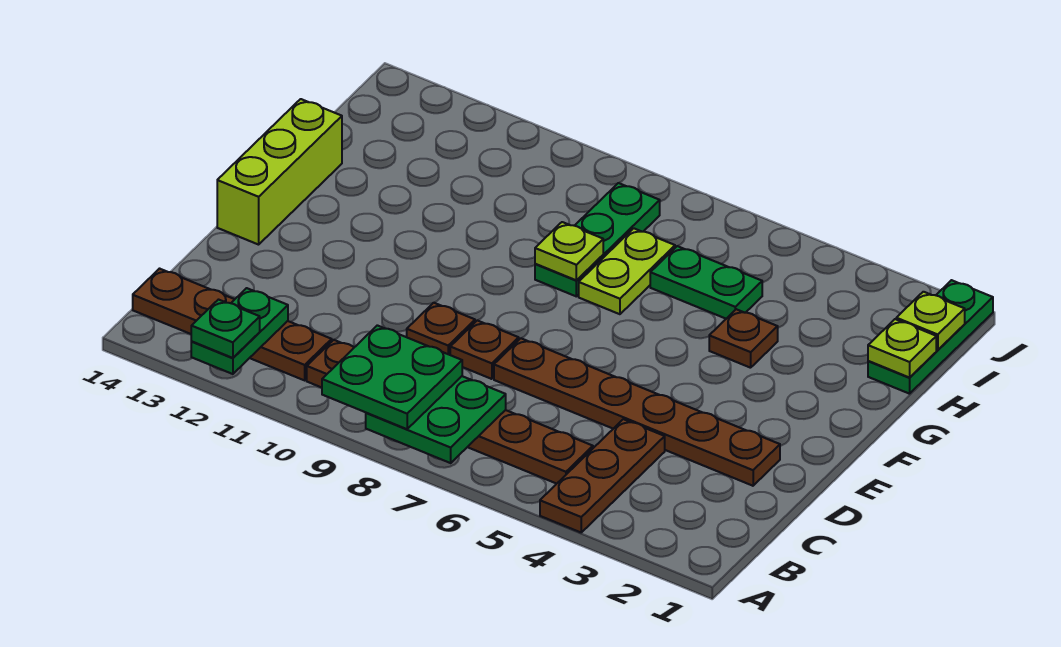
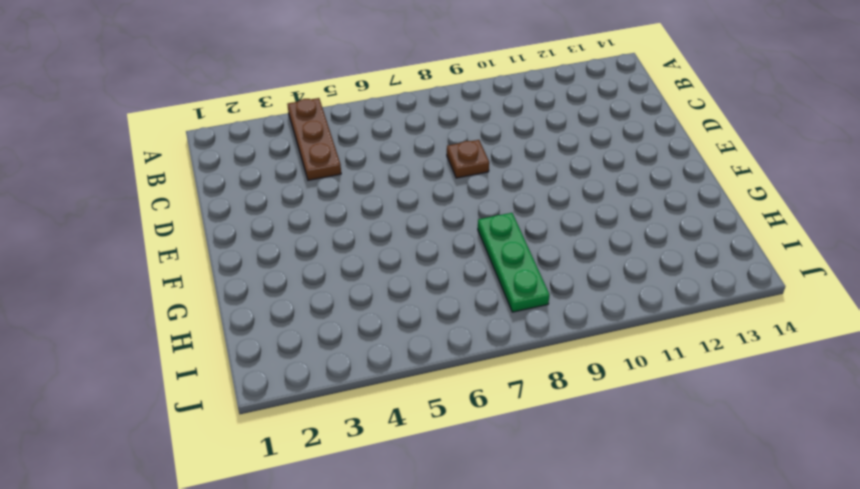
none -> brown 1x6 plate [307,340,593,484]
none -> brown 1x4 plate [133,269,332,380]
none -> brown 1x6 plate [494,338,780,486]

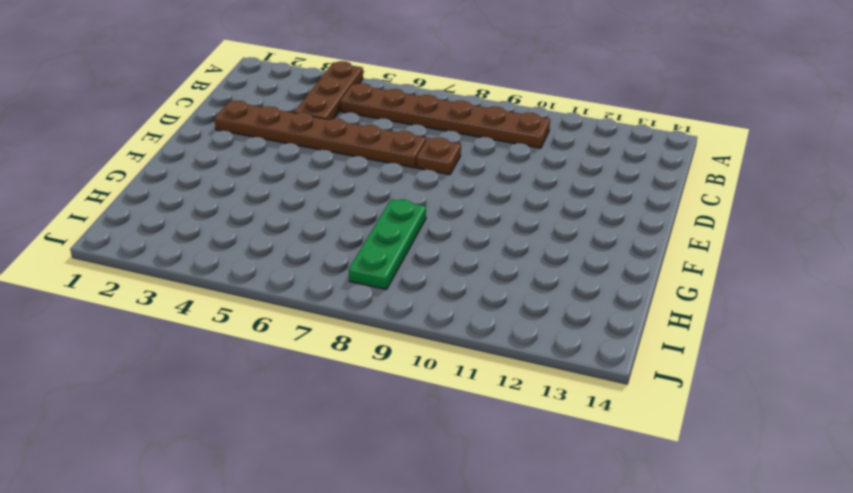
none -> brown 1x4 plate [133,269,332,380]
none -> brown 1x1 plate [407,303,475,355]
none -> lime 1x3 brick [217,99,342,245]

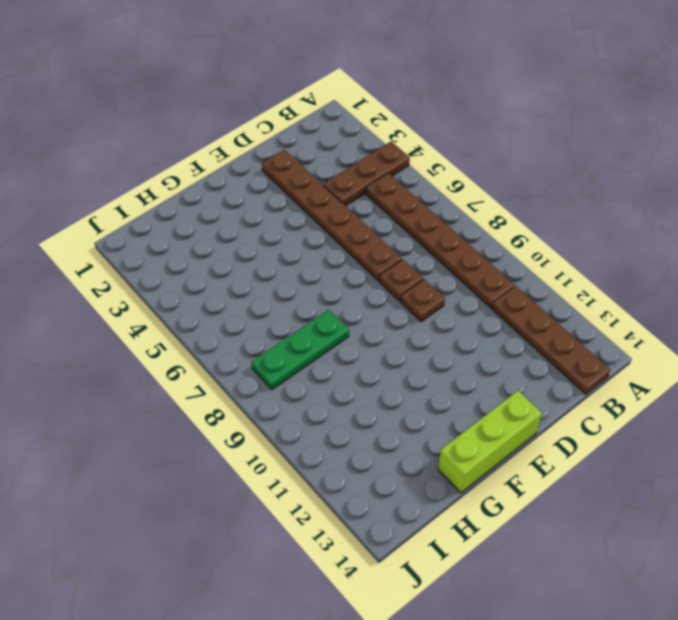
none -> brown 1x1 plate [709,309,778,368]
none -> lime 1x2 plate [579,228,675,314]
none -> green 1x3 plate [868,280,993,394]

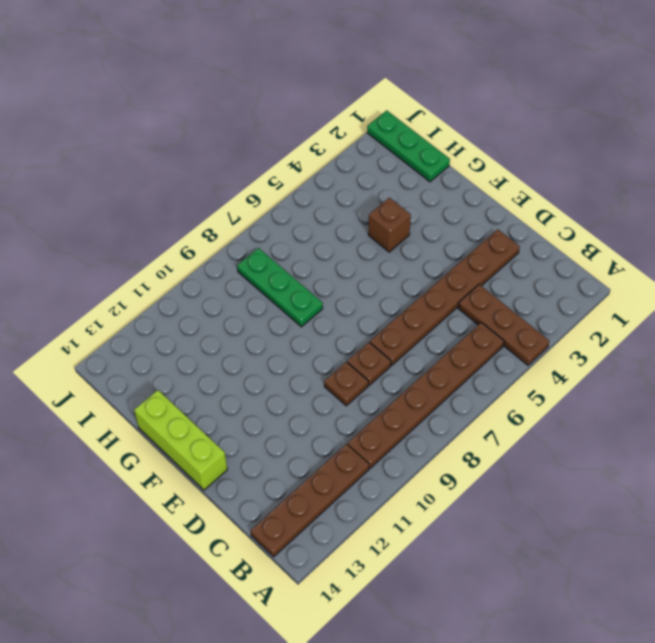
brown 1x1 brick [368,198,411,252] -> brown 1x1 plate [709,309,778,368]
none -> lime 1x2 plate [579,228,675,314]
none -> green 1x2 plate [650,246,762,319]
none -> green 2x2 plate [366,376,506,463]

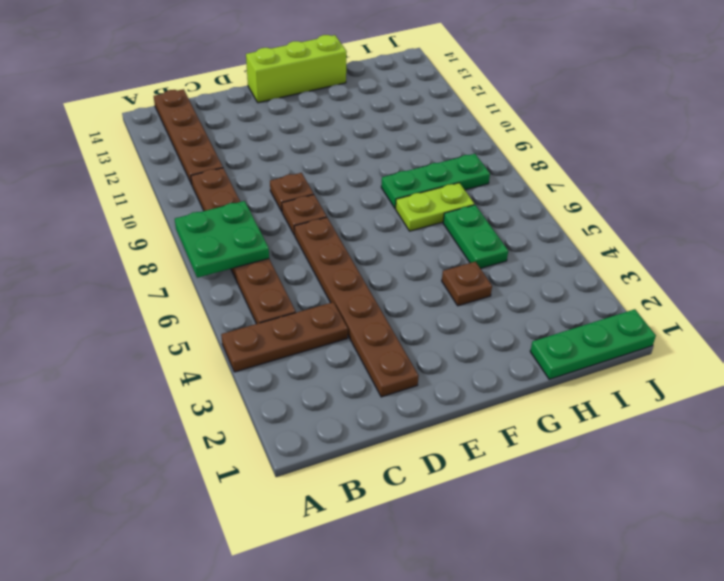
none -> green 1x2 plate [191,288,288,374]
none -> lime 1x1 plate [535,222,603,280]
none -> lime 1x1 plate [868,319,936,378]

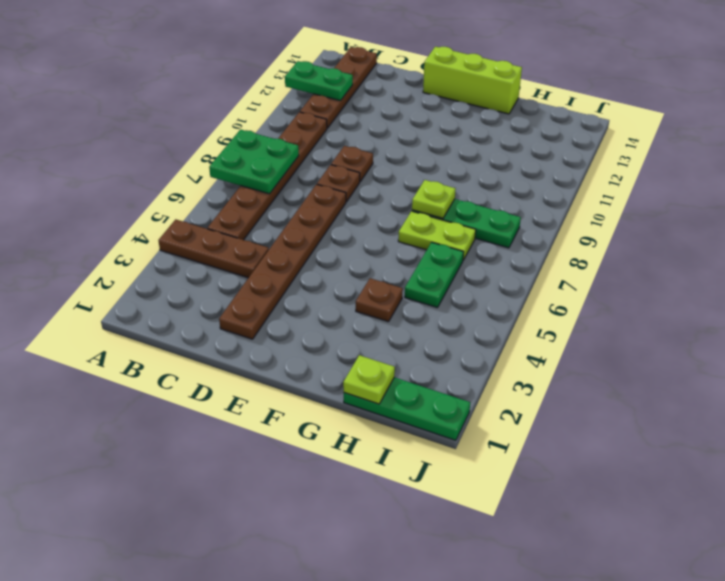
none -> lime 1x1 plate [896,292,965,350]
none -> green 2x2 plate [322,325,462,429]
none -> green 1x1 plate [191,300,260,358]

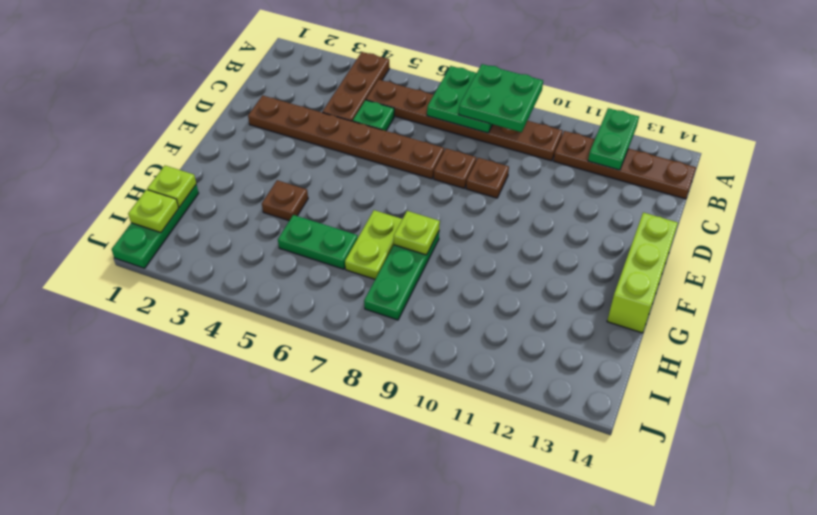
green 1x1 plate [353,100,394,131] -> green 1x1 plate moved to [191,300,260,358]

